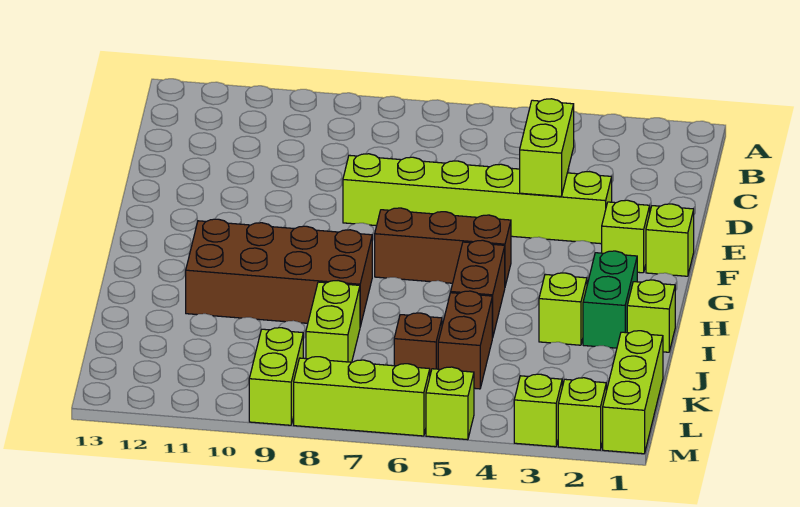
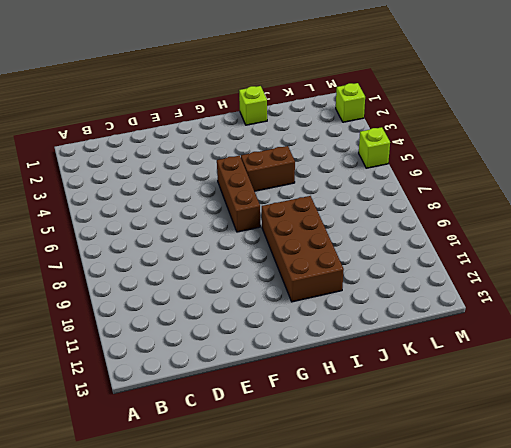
none -> lime 1x6 brick [343,154,612,244]
none -> lime 1x1 brick [646,204,694,276]
none -> lime 1x1 brick [602,200,650,273]

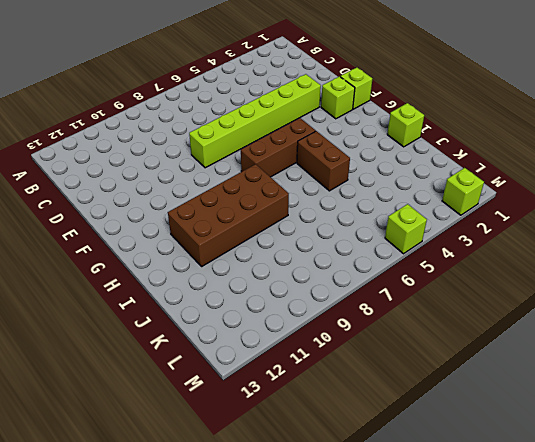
none -> green 1x2 brick [583,251,637,348]
none -> lime 1x1 brick [539,273,587,345]
none -> brown 1x2 brick [438,291,492,389]

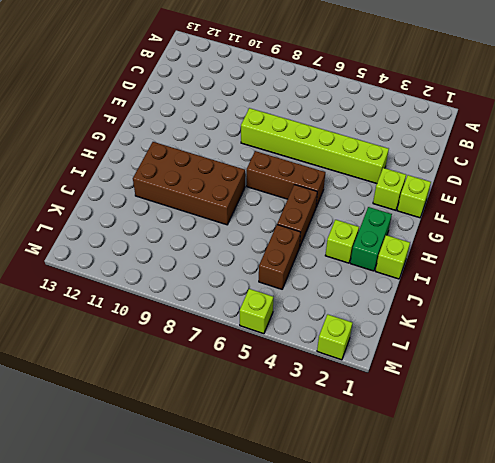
none -> lime 1x2 brick [306,281,360,362]
none -> lime 1x3 brick [603,331,663,454]
none -> brown 1x1 brick [394,313,442,374]

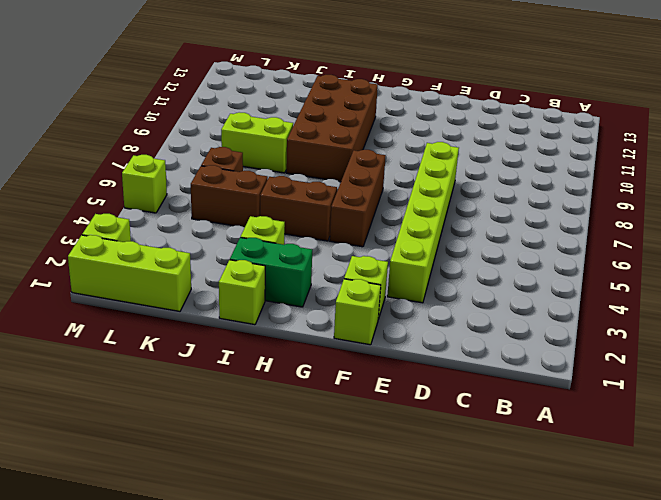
none -> lime 1x2 brick [249,328,303,425]
none -> lime 1x1 brick [514,374,562,447]
none -> lime 1x3 brick [294,357,430,436]

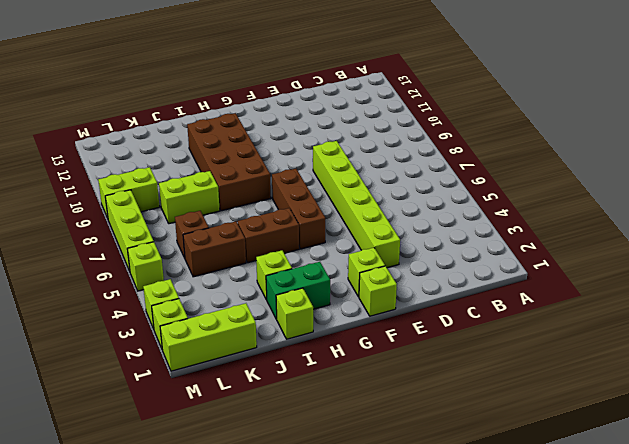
none -> lime 1x2 brick [520,99,574,197]

